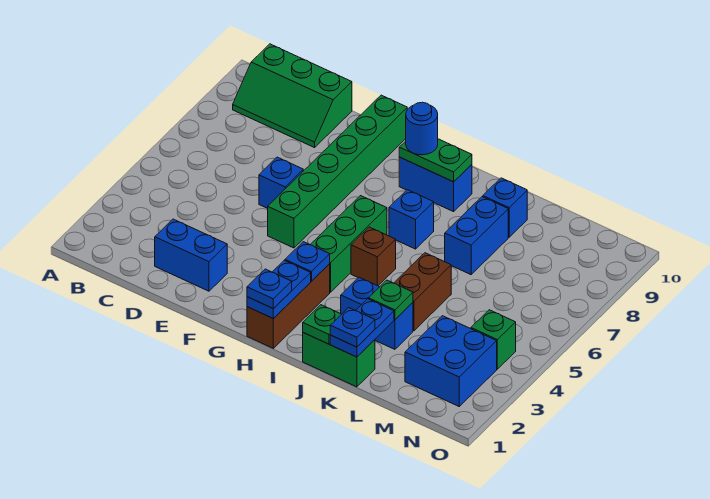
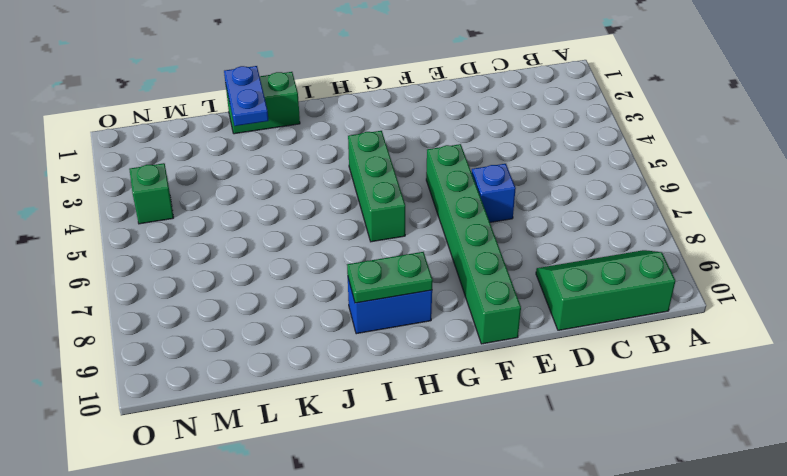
none -> blue 1x2 brick [155,219,227,291]
none -> brown 1x3 brick [247,264,330,348]
none -> brown 1x1 brick [351,227,396,286]

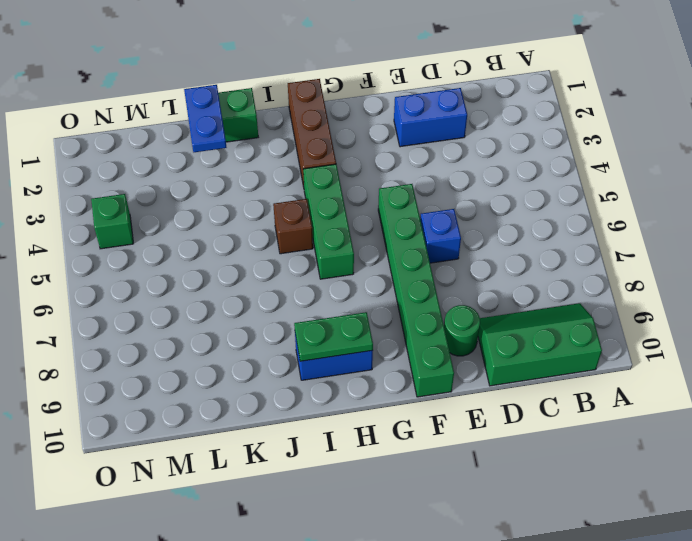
green 1x1 round brick [444,305,480,356] -> none
none -> blue 1x1 brick [389,190,434,249]
none -> blue 1x2 brick [341,277,413,349]
none -> brown 1x2 brick [394,253,451,331]

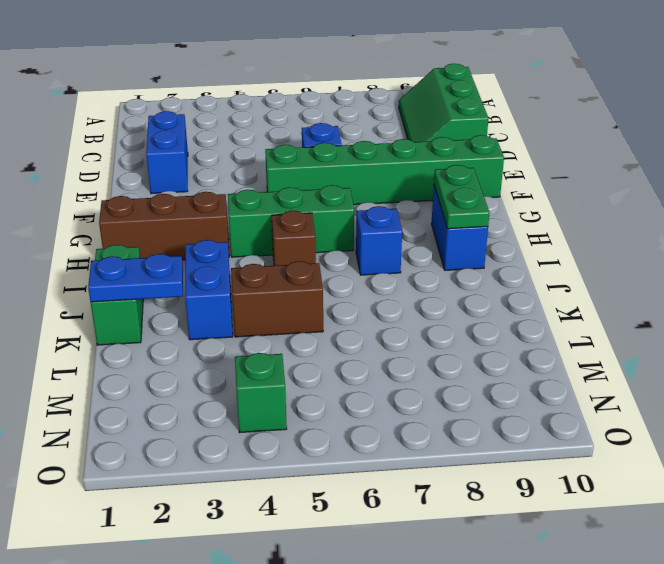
none -> blue 1x2 brick [445,197,508,275]
none -> blue 1x1 brick [483,178,527,237]
none -> blue 2x2 brick [405,316,497,406]

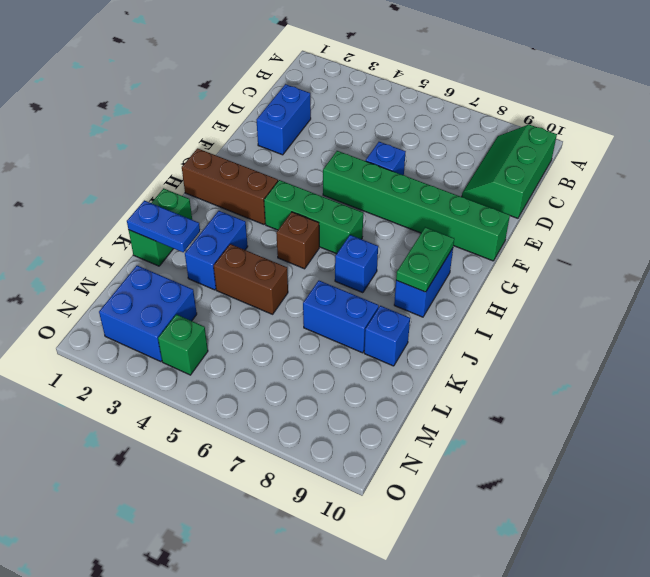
none -> blue 1x2 plate [247,260,311,319]
none -> blue 1x1 plate [285,242,330,281]
none -> green 1x1 plate [303,305,341,344]

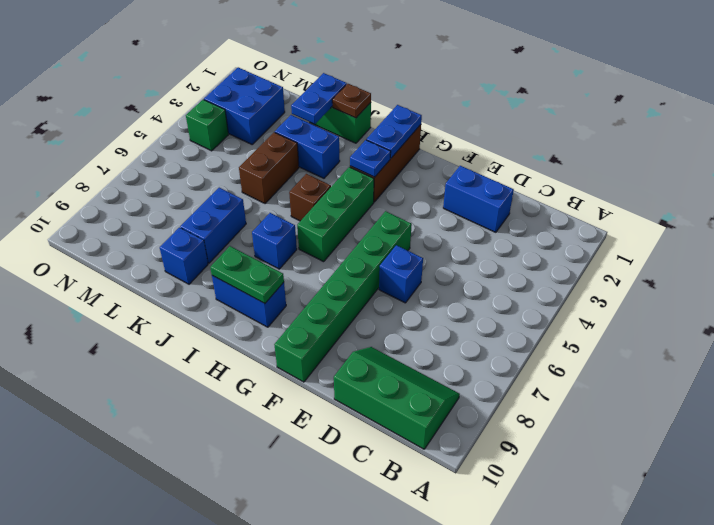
brown 1x1 plate [332,84,371,118] -> green 1x1 plate [303,305,341,344]
none -> green 1x1 plate [369,280,413,320]
none -> blue 1x1 plate [247,269,292,309]
none -> blue 1x1 round brick [406,102,438,155]

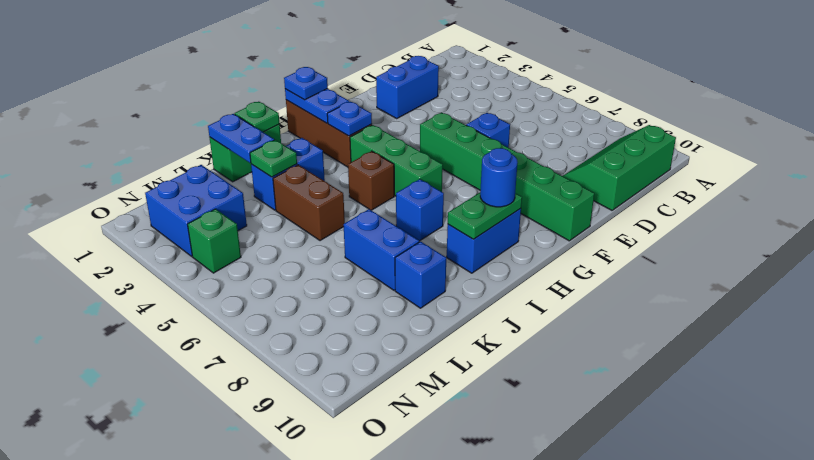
none -> blue 1x1 plate [330,308,375,347]

